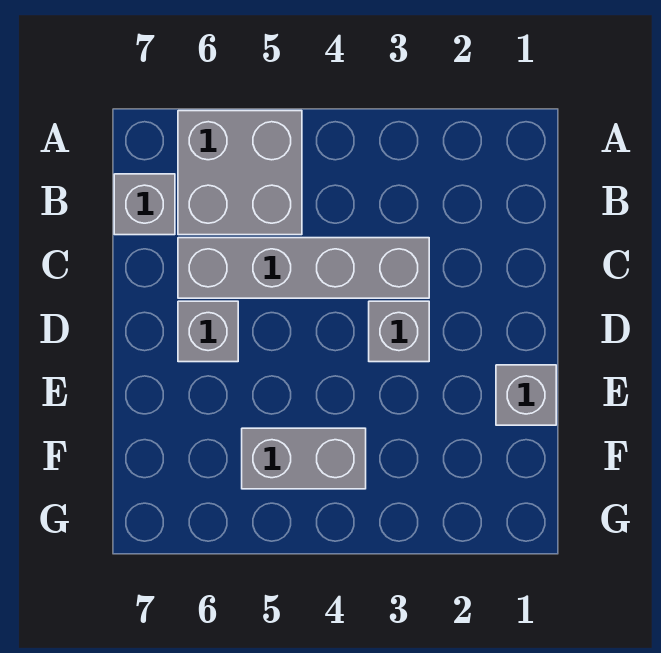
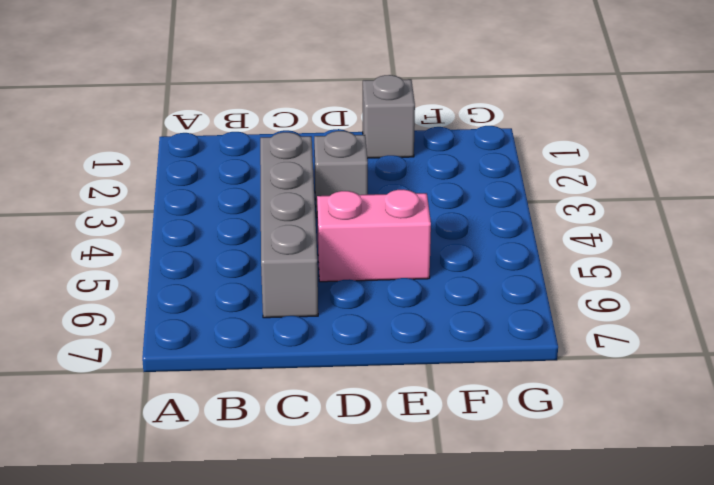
pink 1x2 brick [317,189,431,282] -> none
none -> grey 2x2 brick [178,111,302,235]
none -> grey 1x1 brick [114,174,175,235]

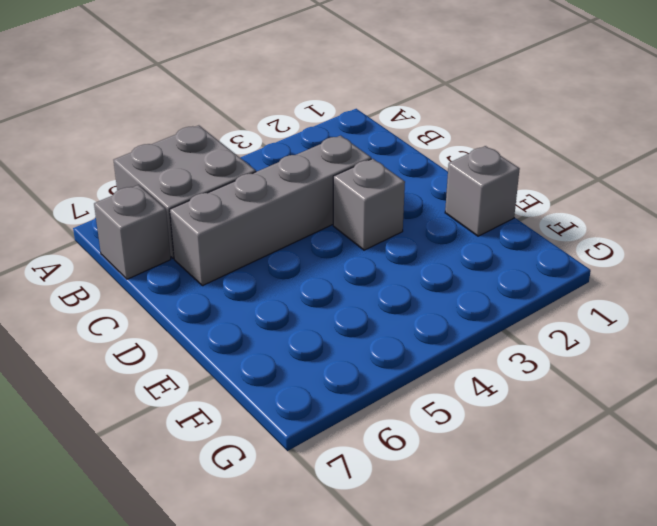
none -> grey 1x1 brick [178,301,238,362]
none -> grey 1x2 brick [242,428,366,489]

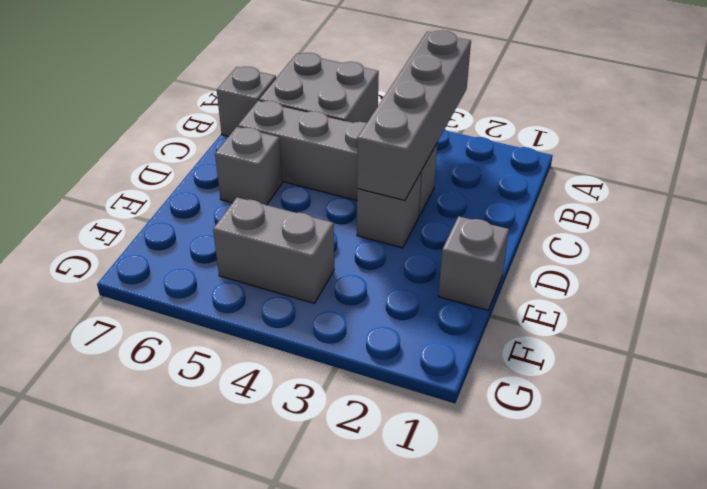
grey 1x4 brick [357,30,471,200] -> none

